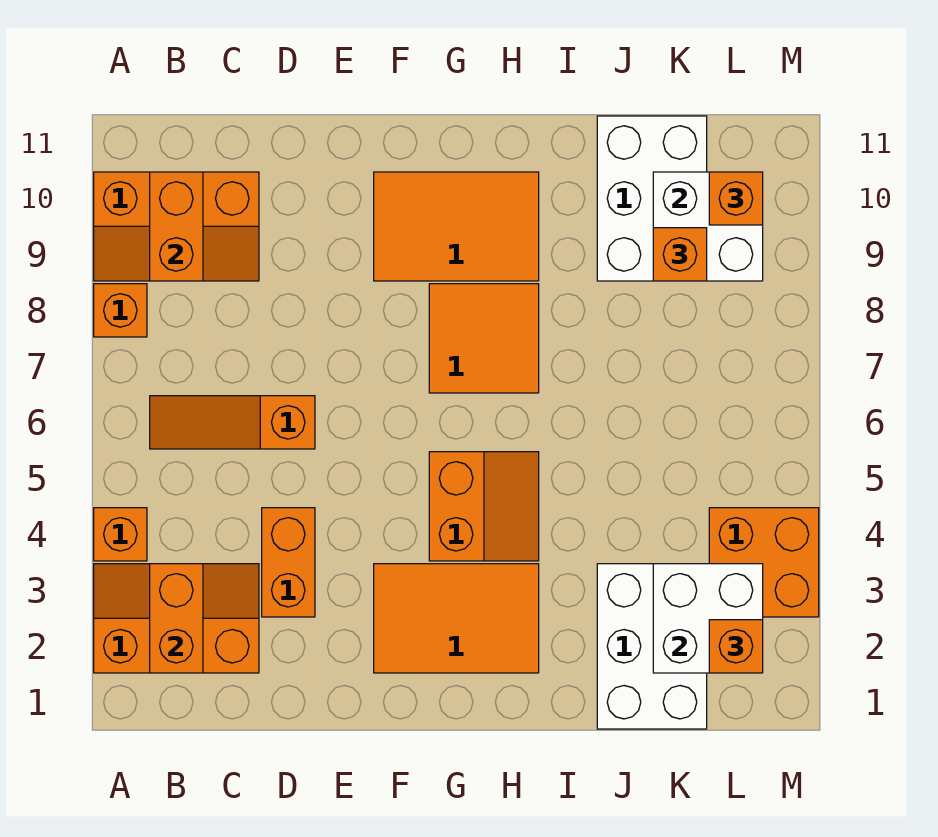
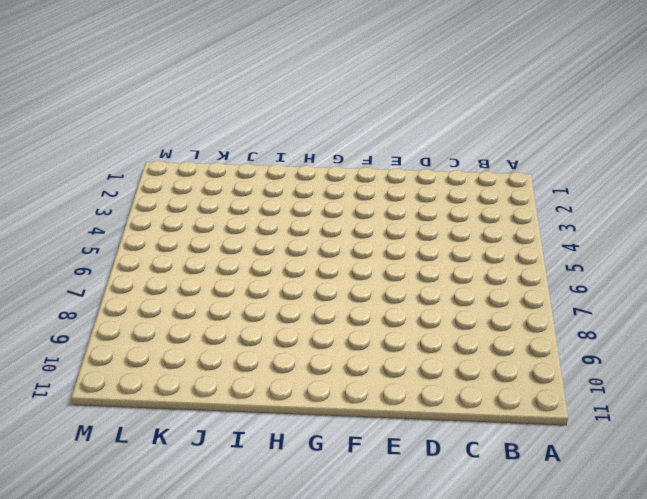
none -> orange 2x3 slope [94,564,259,673]
none -> orange 1x1 brick [94,508,147,561]
none -> orange 1x1 brick [94,284,147,337]

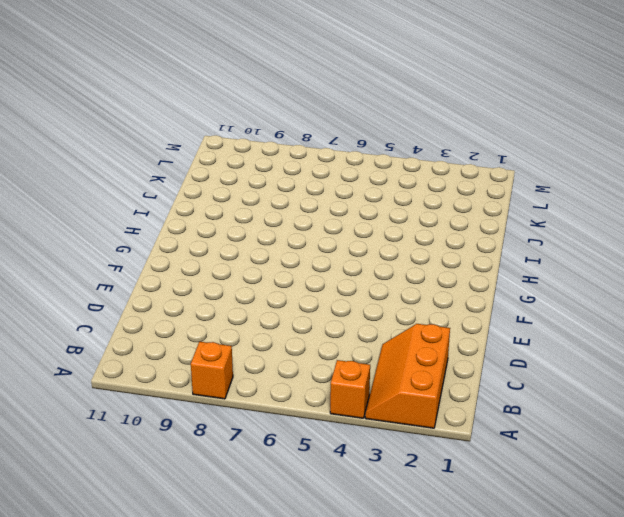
none -> orange 2x3 slope [94,172,259,281]
none -> orange 1x3 slope [150,396,315,449]
none -> orange 1x2 brick [262,508,315,617]

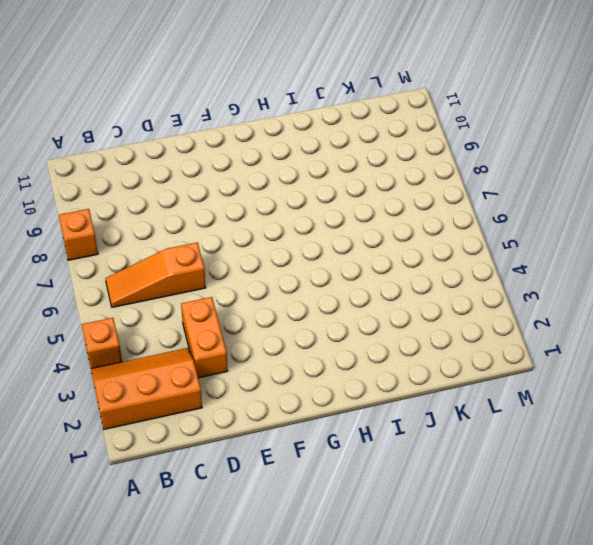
none -> orange 2x3 slope [94,172,259,281]
none -> orange 2x3 tile [374,564,539,673]
none -> orange 2x3 tile [374,172,539,281]

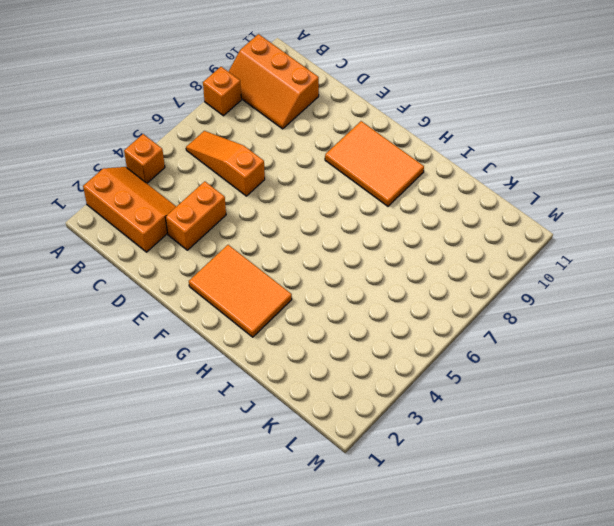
none -> orange 2x2 slope [429,452,539,561]
none -> orange 2x2 tile [429,284,539,393]
none -> white 2x3 brick [597,564,707,729]

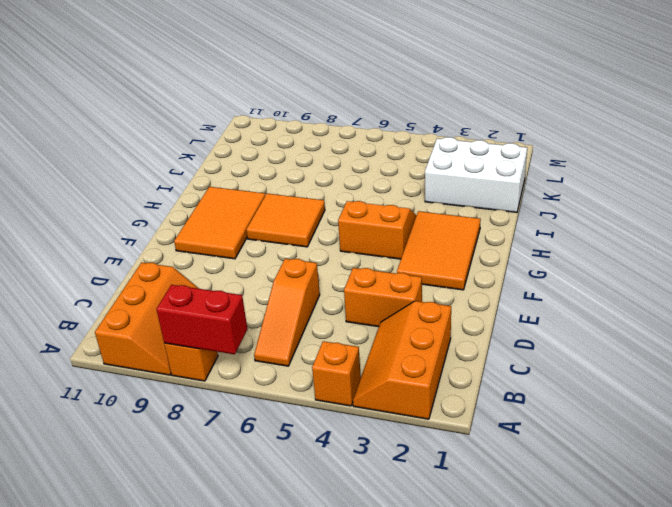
red 1x2 brick [156,285,247,354] -> none
none -> white 2x3 brick [597,116,707,281]
none -> orange 2x2 brick [709,508,819,617]
none -> orange 1x2 brick [150,564,203,673]

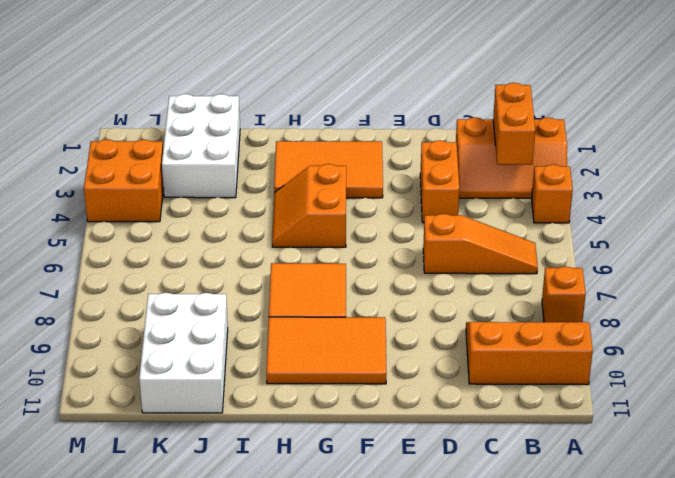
none -> orange 1x2 brick [150,172,203,281]
none -> white 2x2 brick [653,564,763,673]
none -> white 2x2 brick [653,172,763,281]

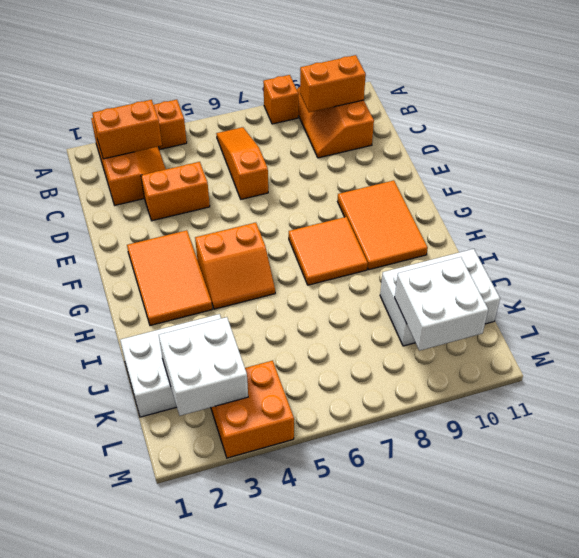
none -> orange 1x1 brick [653,228,707,281]
none -> orange 1x1 brick [709,620,763,673]
none -> orange 1x1 brick [709,172,763,225]

